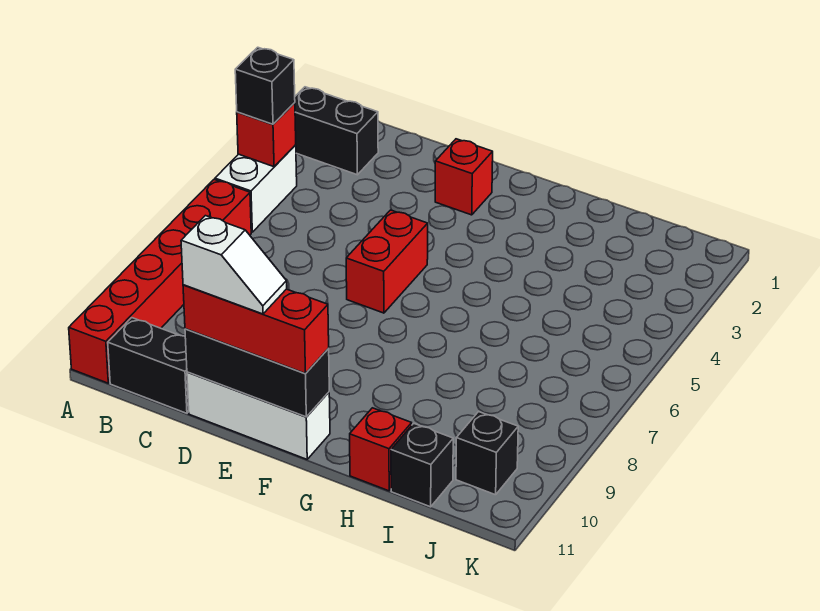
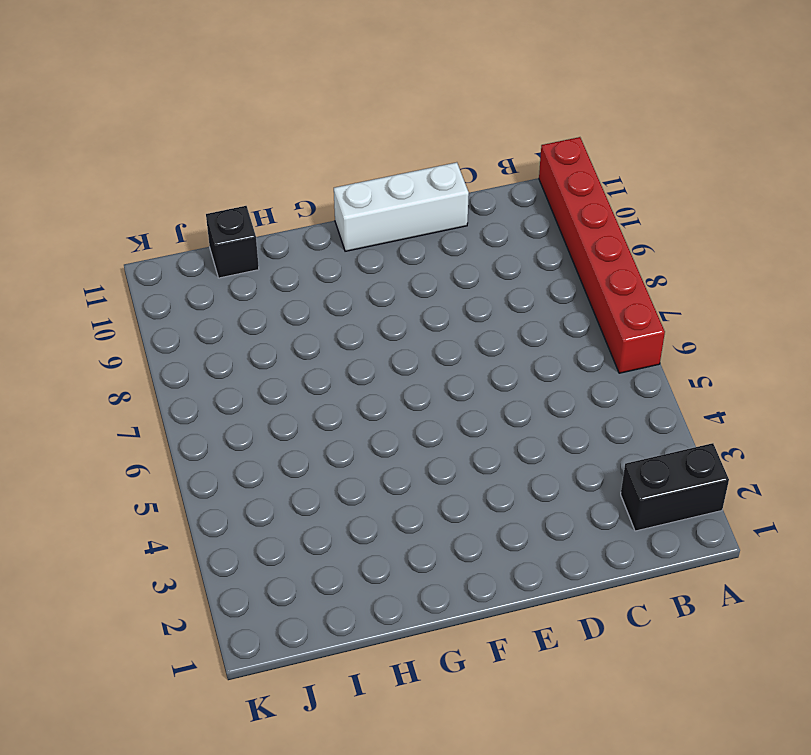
none -> white 1x2 brick [215,145,297,232]
none -> black 1x2 brick [108,318,189,413]
none -> red 1x1 brick [435,139,493,215]

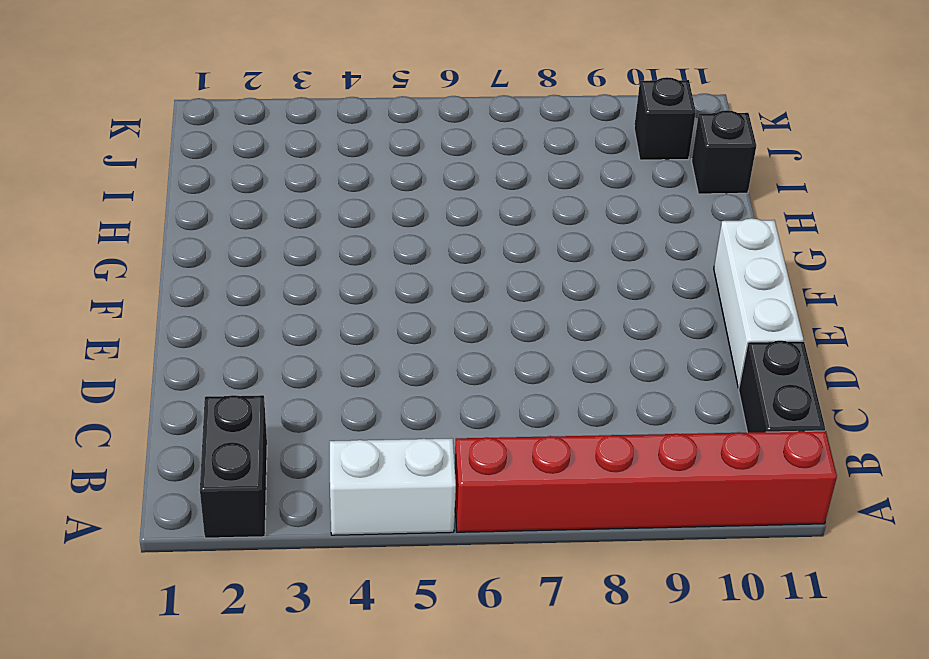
none -> red 1x1 brick [435,139,493,215]
none -> red 1x2 brick [346,210,428,313]
none -> red 1x1 brick [350,408,412,491]

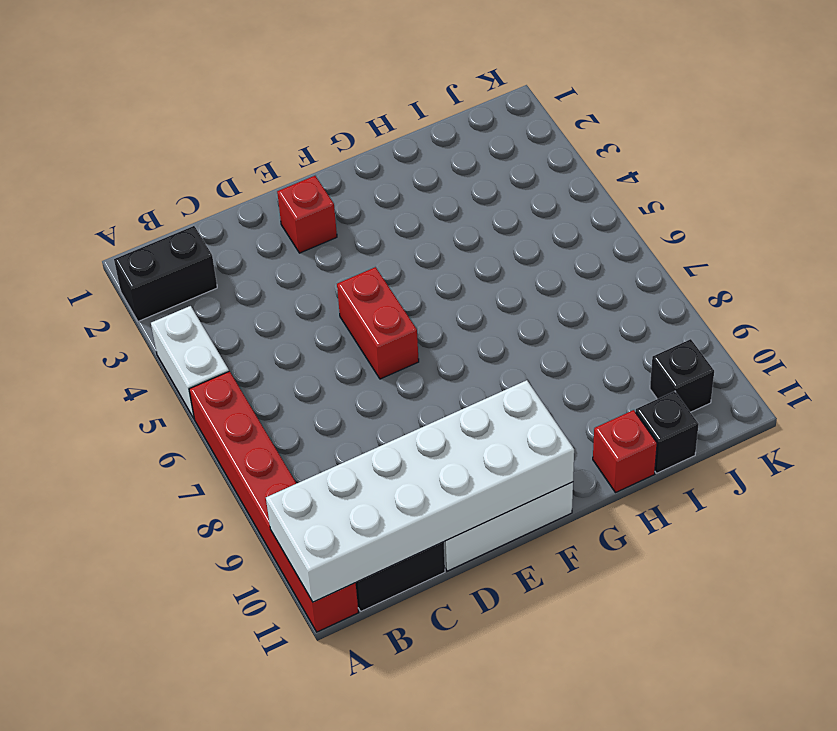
white 2x6 brick [266,380,574,602] -> black 1x3 brick [185,329,329,417]
none -> red 1x1 brick [237,103,296,167]
none -> black 1x1 brick [235,47,295,124]
none -> red 1x3 brick [183,285,329,374]

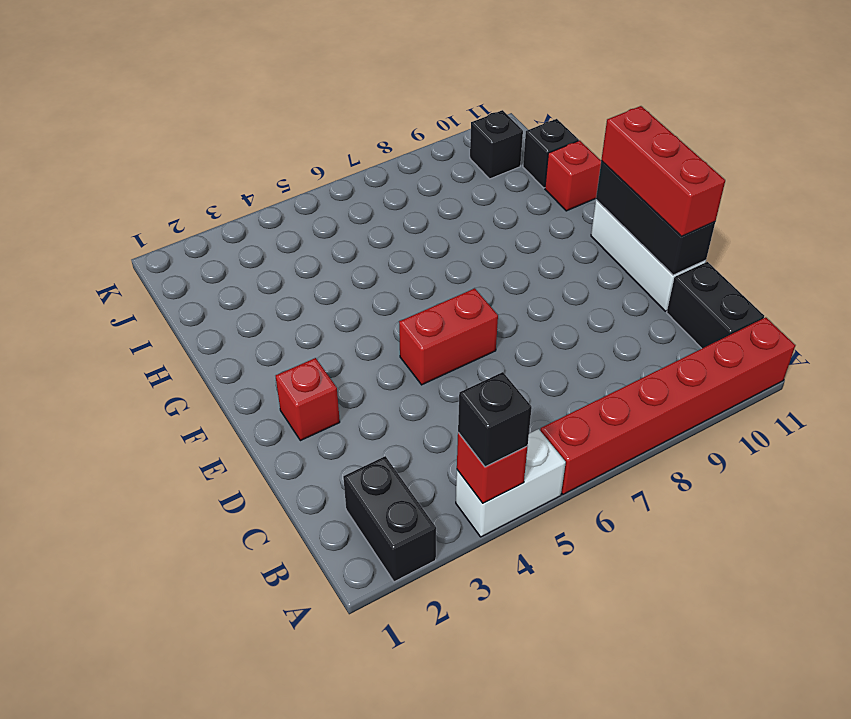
none -> white 1x2 slope [181,216,287,314]

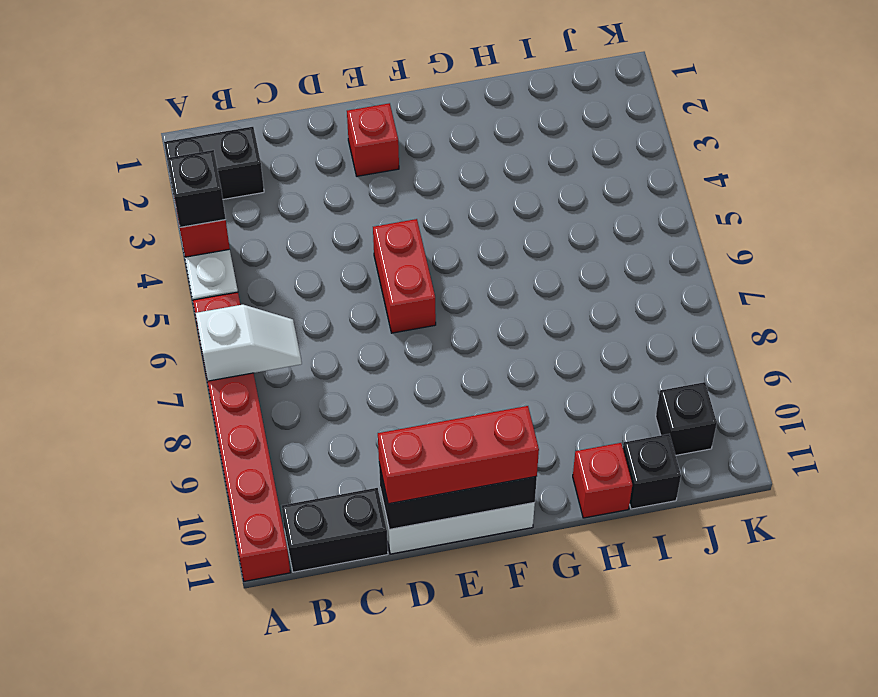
white 1x2 slope [195,305,302,381] -> white 1x2 slope moved to [181,216,287,314]

